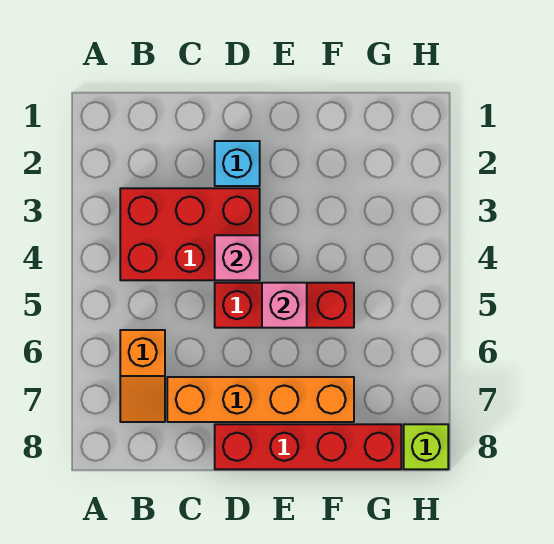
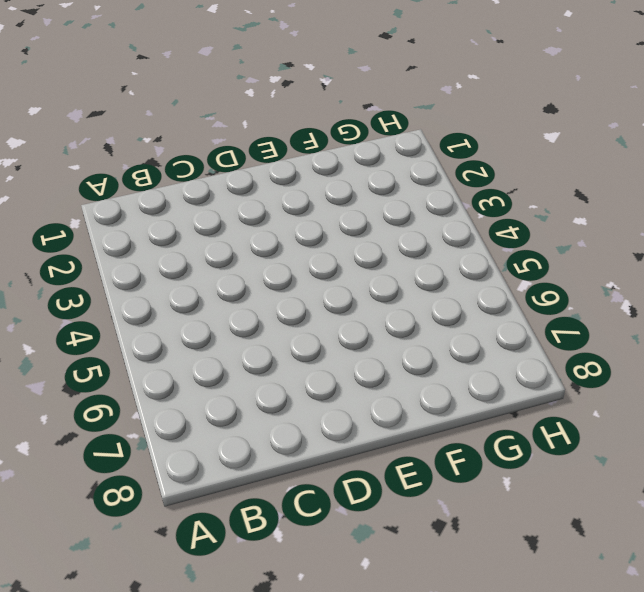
none -> red 2x3 brick [120,188,260,280]
none -> orange 1x2 slope [120,330,165,422]

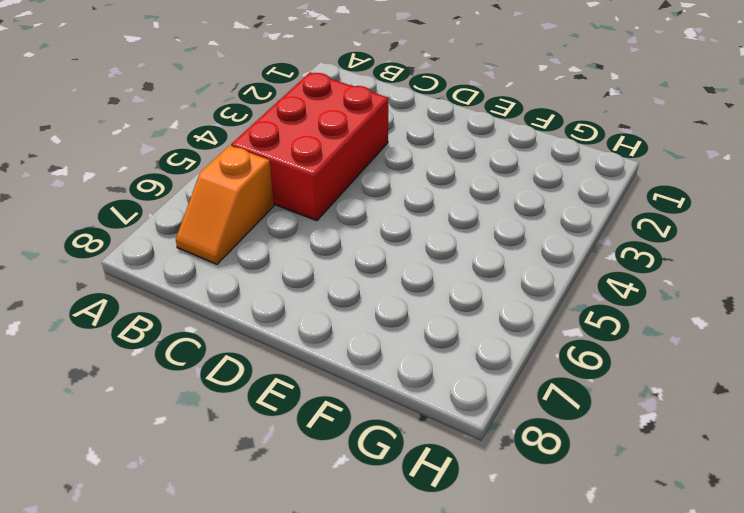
red 2x3 brick [231,72,389,221] -> red 2x3 brick turned to [120,188,260,280]
none -> orange 1x4 brick [167,377,354,422]
none -> cyan 1x1 brick [215,141,260,186]

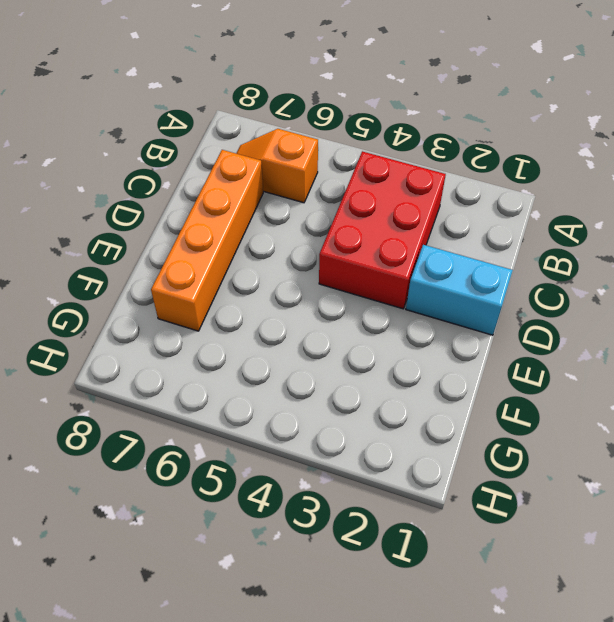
cyan 1x2 brick [406,245,513,335] -> cyan 1x1 brick [215,141,260,186]
none -> red 1x3 brick [215,283,354,328]
none -> red 1x4 brick [215,424,401,469]

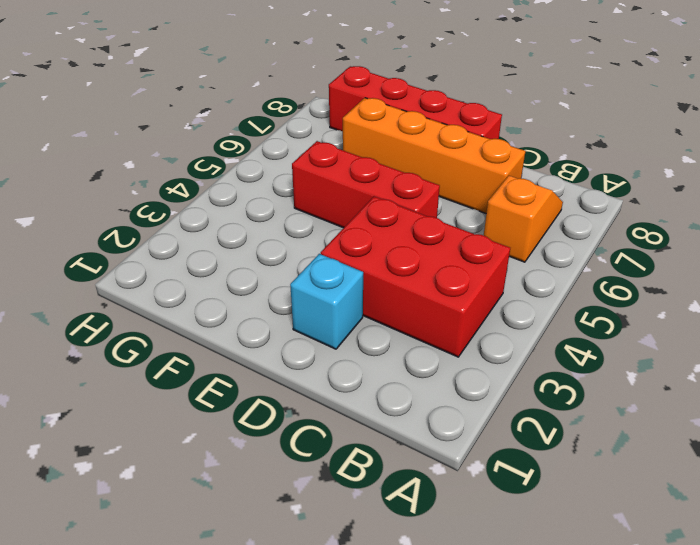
none -> lime 1x1 brick [404,424,448,469]
none -> pink 1x1 brick [215,235,260,280]

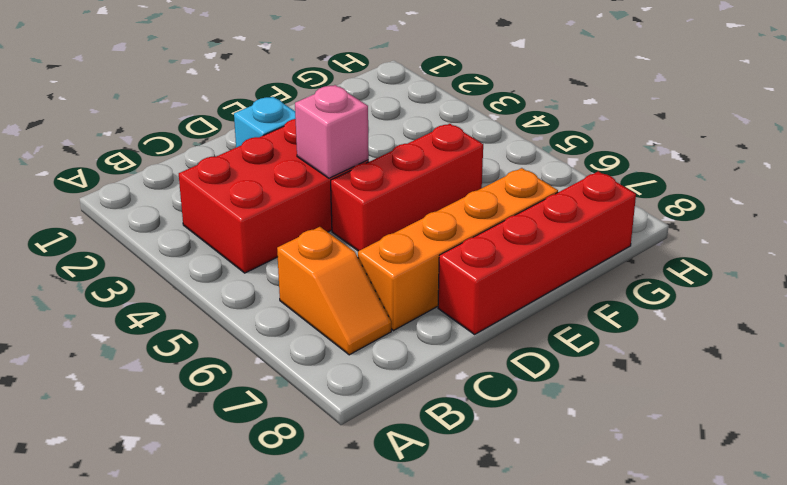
none -> lime 1x1 brick [404,424,448,469]
none -> pink 1x1 brick [262,283,307,328]

